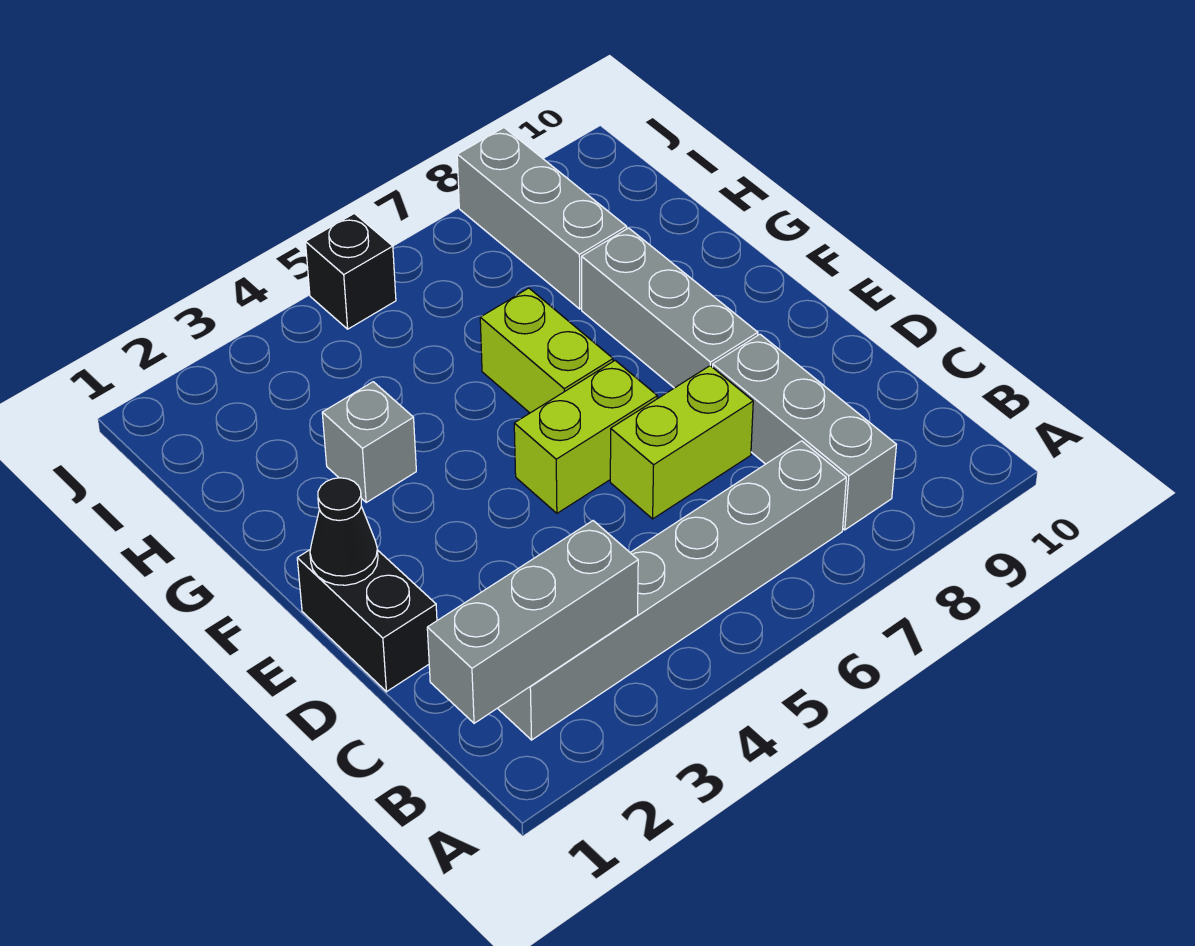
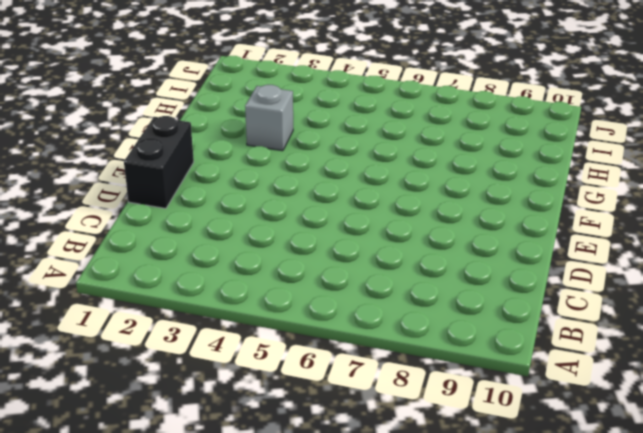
none -> grey 1x6 brick [498,441,846,740]
none -> grey 1x3 brick [713,334,896,530]
none -> lime 1x2 brick [610,366,753,519]

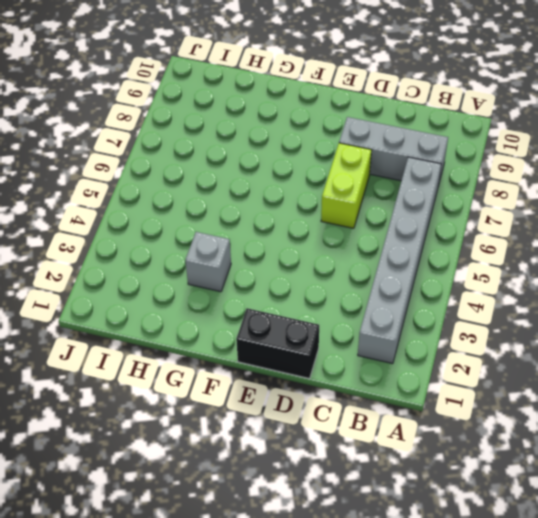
none -> lime 1x2 brick [514,361,657,513]
none -> grey 1x3 brick [582,228,758,388]
none -> lime 1x2 brick [480,288,613,413]

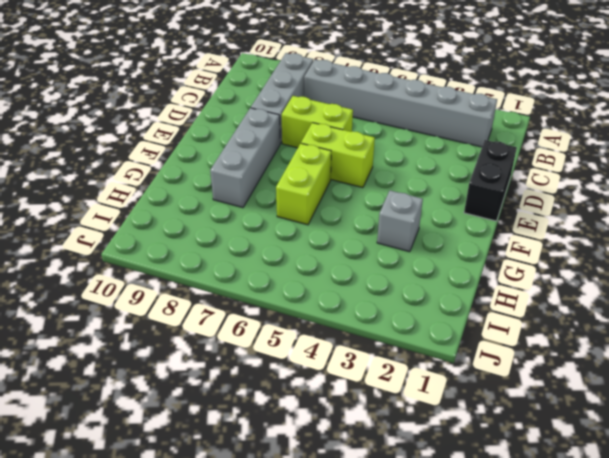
none -> grey 1x3 brick [457,128,627,309]
none -> black 1x1 brick [306,213,396,329]
none -> grey 1x3 brick [427,521,638,723]

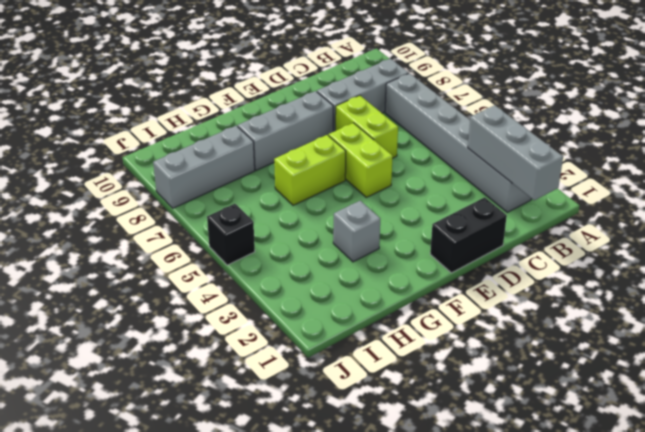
none -> black 1x1 cone [310,478,378,585]

